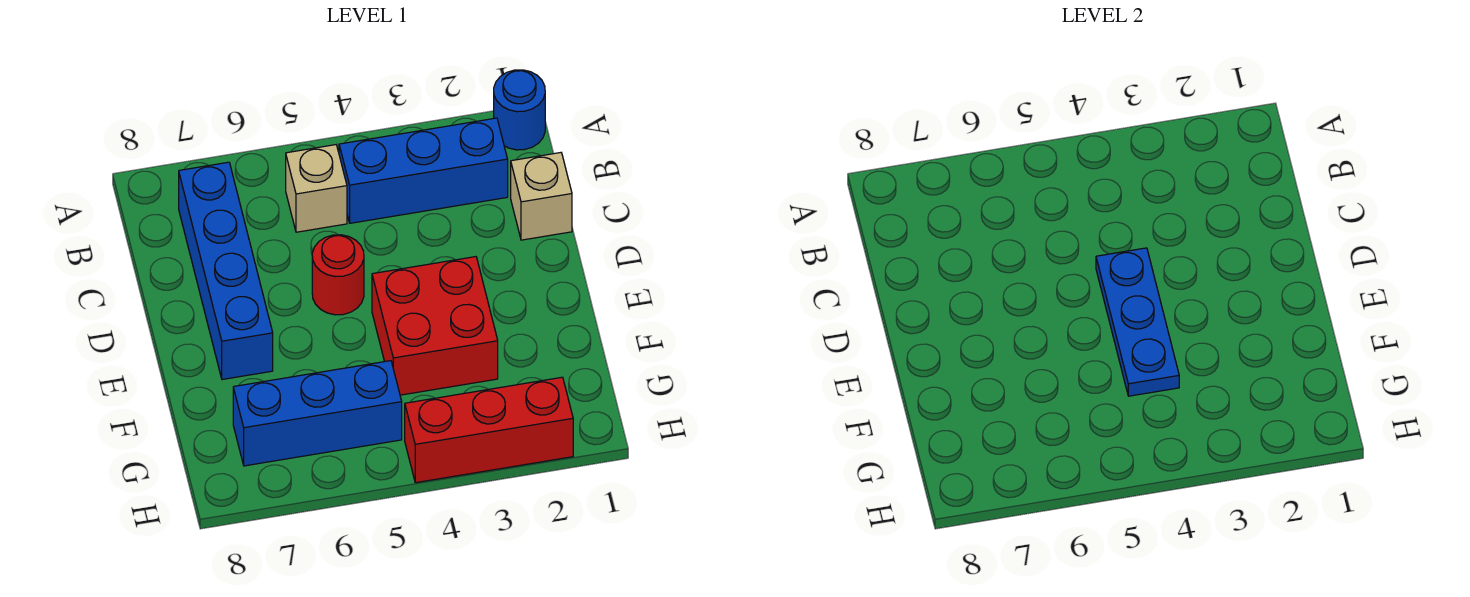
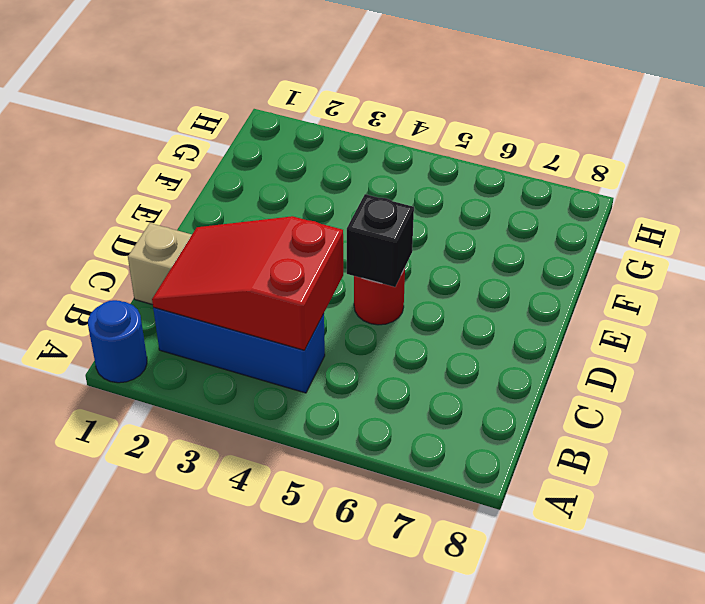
red 2x3 slope [152,216,343,350] -> none
black 1x1 brick [347,194,414,287] -> none
none -> tan 1x1 brick [286,145,347,232]
none -> blue 1x4 brick [179,162,273,380]

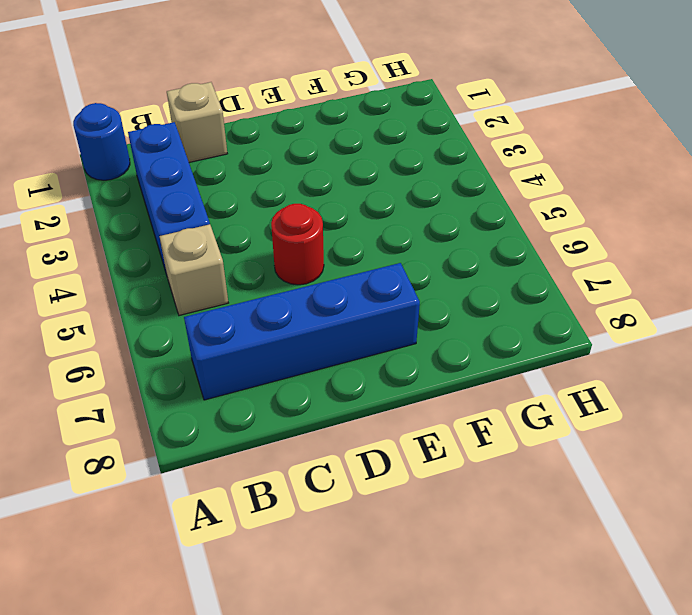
none -> red 2x2 brick [372,257,498,395]
none -> blue 1x3 brick [233,361,402,466]

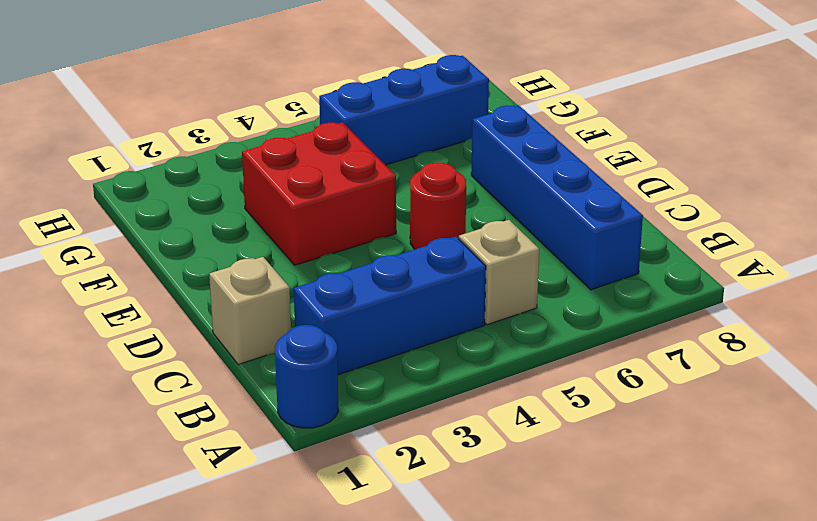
none -> red 1x3 brick [405,377,573,483]
none -> blue 1x3 plate [1096,248,1179,396]

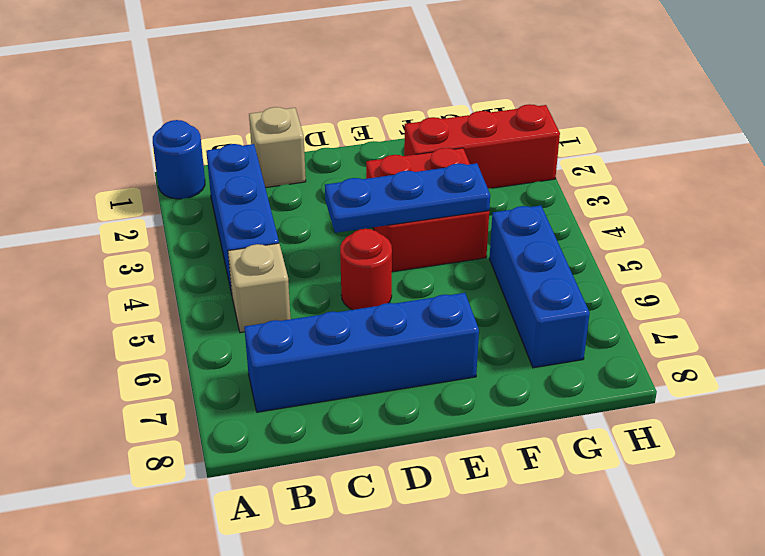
red 1x3 brick [404,104,560,189] -> red 1x3 brick turned to [405,377,573,483]

